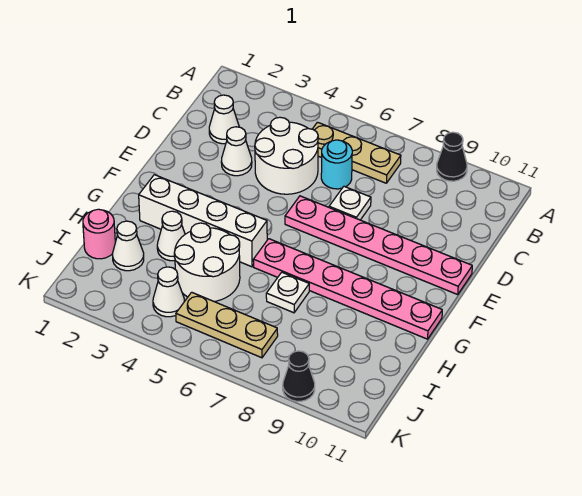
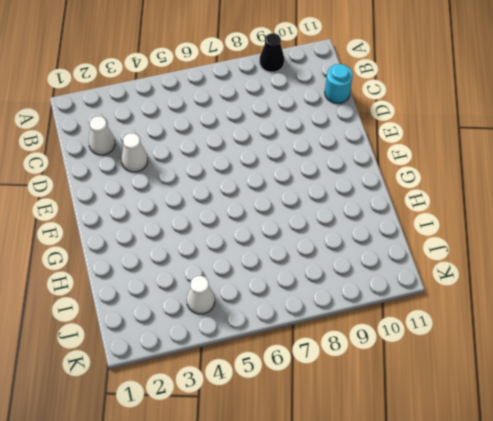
cyan 1x1 round brick [325,64,353,104] -> cyan 1x1 round brick moved to [321,140,352,189]
none -> tan 1x3 plate [313,122,401,183]
none -> white 2x2 round brick [255,117,318,194]
none -> white 1x1 plate [329,186,371,220]

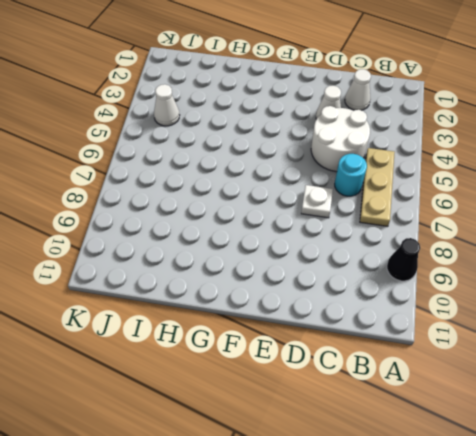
none -> pink 1x6 plate [285,196,472,294]
none -> white 1x4 brick [139,175,267,267]
none -> pink 1x6 plate [253,239,442,339]

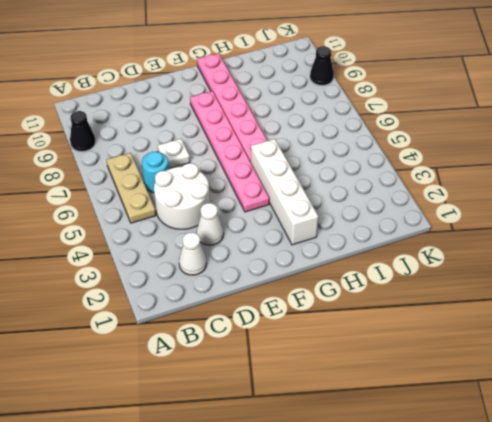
pink 1x6 plate [190,91,269,212] -> pink 1x6 plate moved to [285,196,472,294]
none -> white 1x1 cone [157,211,185,261]
none -> white 2x2 round brick [174,223,240,302]
none -> white 1x1 plate [266,272,309,313]

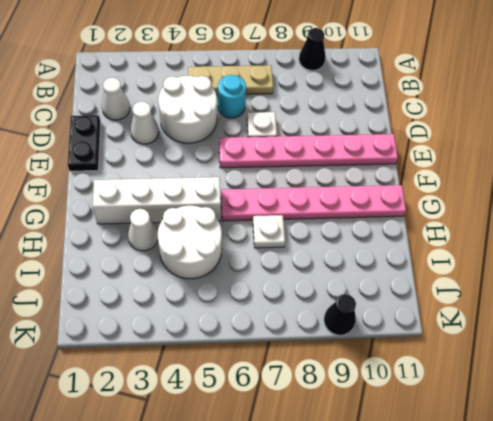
black 1x2 plate [68,115,101,171] -> none
none -> pink 1x1 round brick [83,209,115,259]
none -> white 1x1 cone [113,221,144,271]
none -> white 1x1 cone [153,267,184,317]

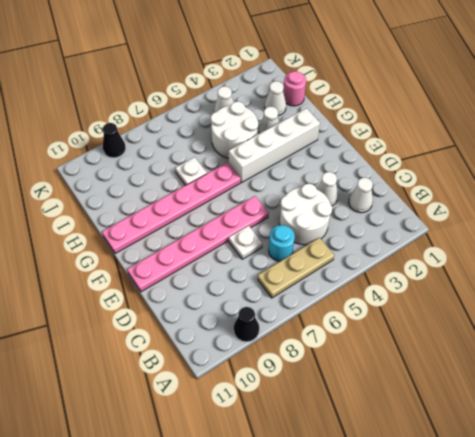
none -> tan 1x3 plate [176,292,278,358]

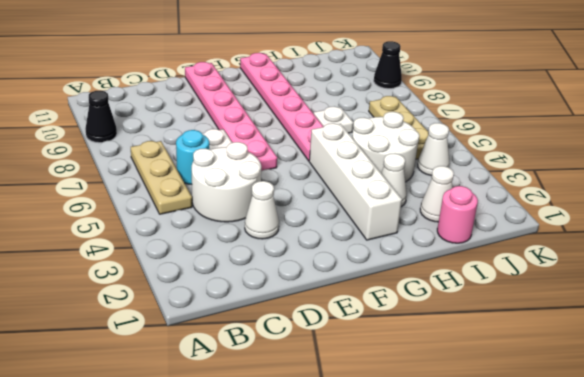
none -> white 1x1 cone [209,95,239,144]

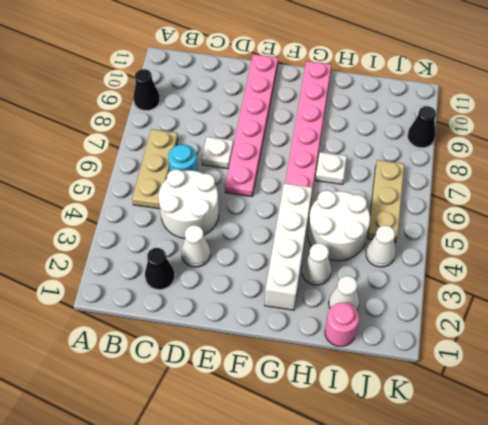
black 1x1 cone [145,248,175,290] -> white 1x1 cone [209,95,239,144]

